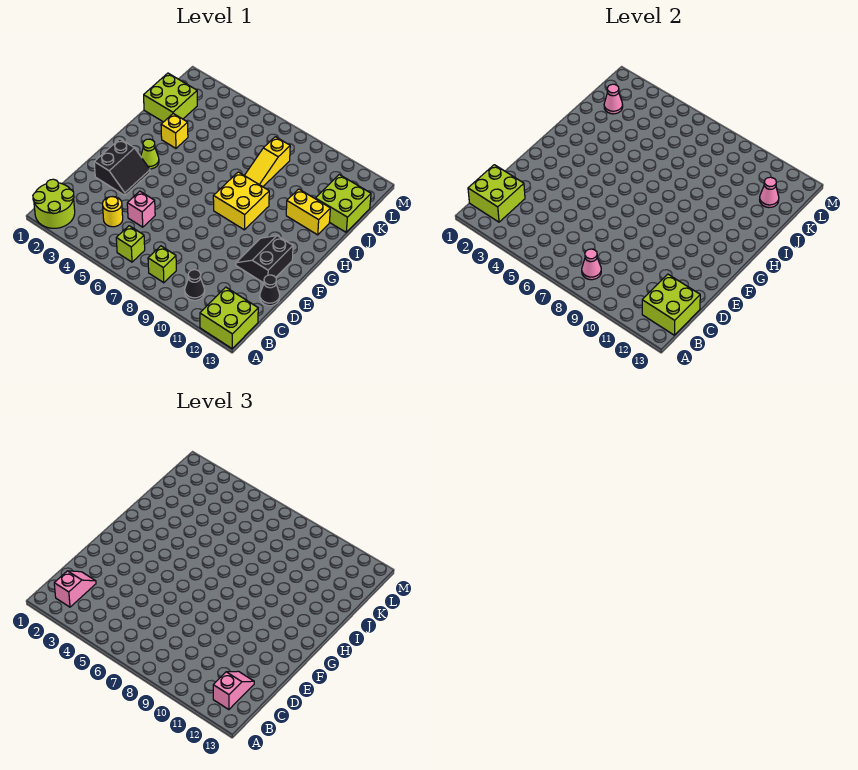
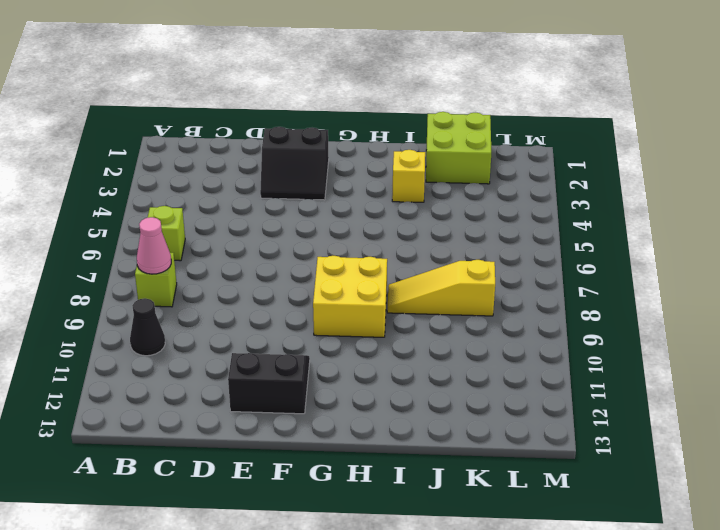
none -> lime 2x2 round brick [33,179,75,228]
none -> lime 2x2 brick [200,287,258,349]
none -> yellow 1x1 round brick [103,197,123,227]

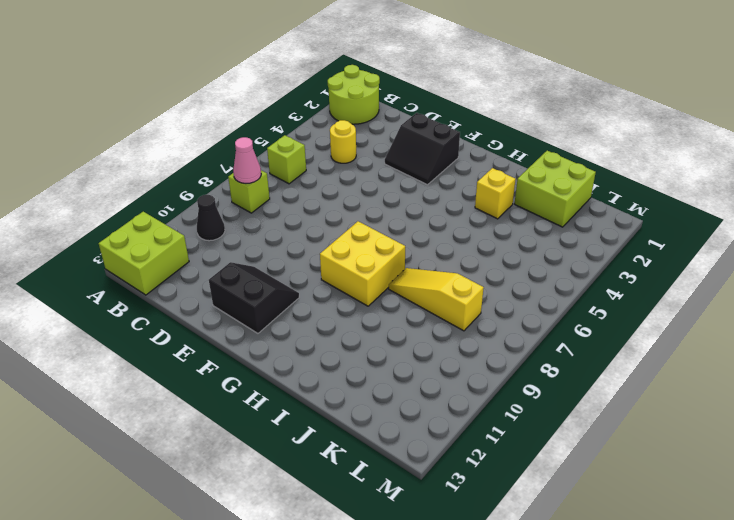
none -> pink 1x1 brick [127,191,155,227]
none -> black 1x1 cone [260,275,280,306]
none -> lime 1x1 cone [141,139,159,169]

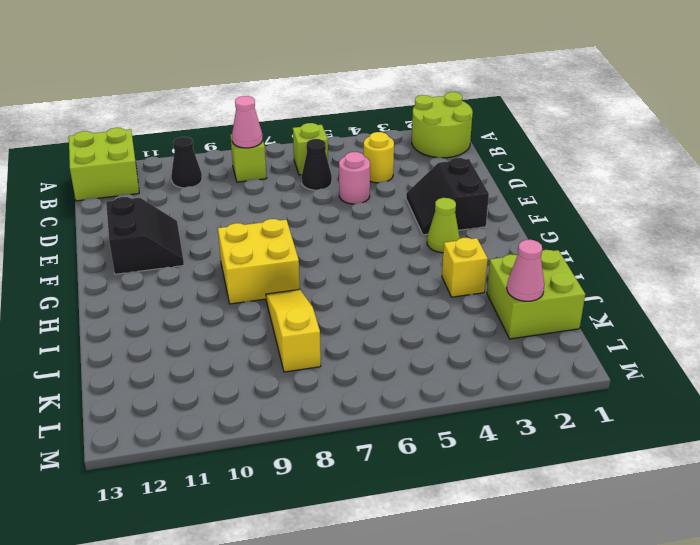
black 1x1 cone [302,139,332,190] -> black 1x1 cone moved to [260,275,280,306]
pink 1x1 round brick [339,152,370,204] -> pink 1x1 brick [127,191,155,227]
none -> yellow 1x2 brick [286,189,330,235]
none -> lime 2x2 brick [315,175,371,232]
none -> lime 2x2 brick [468,165,525,222]

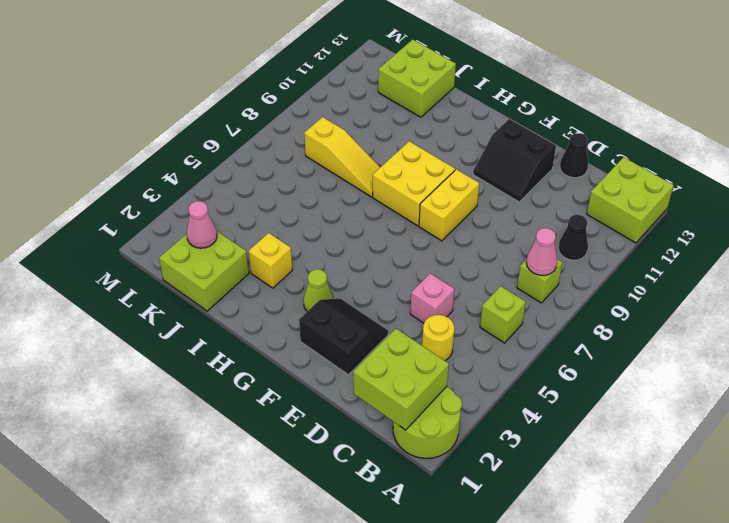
yellow 1x2 brick [419,169,479,241] -> yellow 1x2 brick moved to [286,189,330,235]
none -> lime 2x2 brick [642,274,700,335]
none -> pink 1x1 cone [760,177,779,208]
none -> pink 1x2 slope [54,571,96,607]

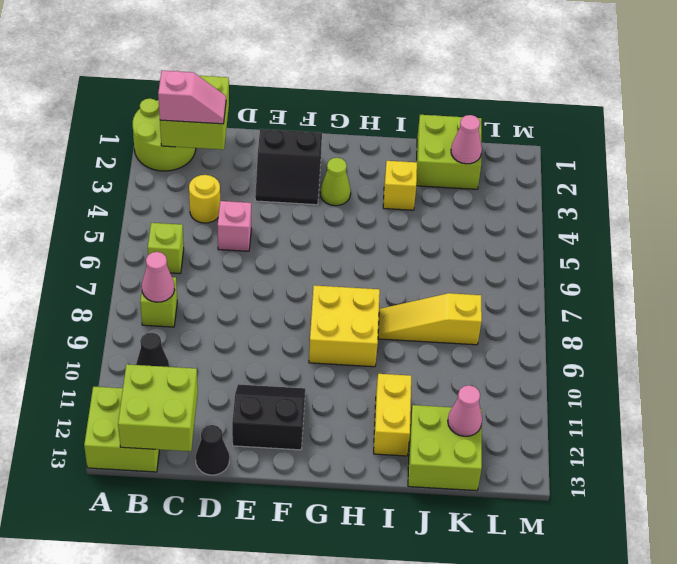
none -> pink 1x2 slope [213,671,254,710]

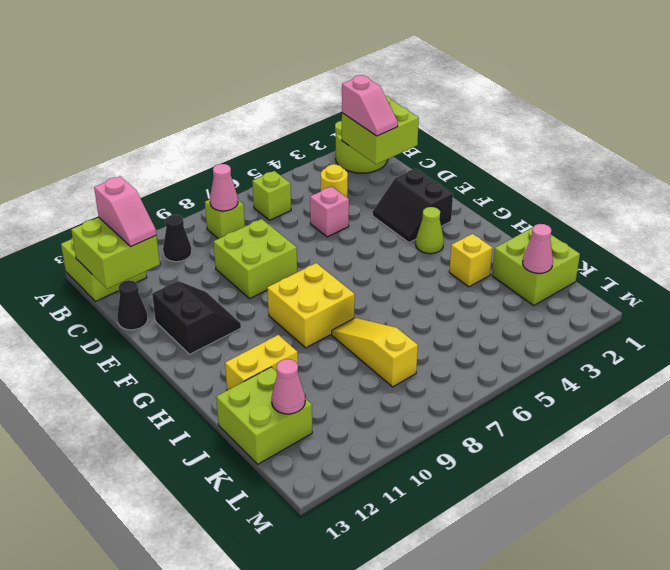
lime 2x2 brick [214,219,297,298] -> none

